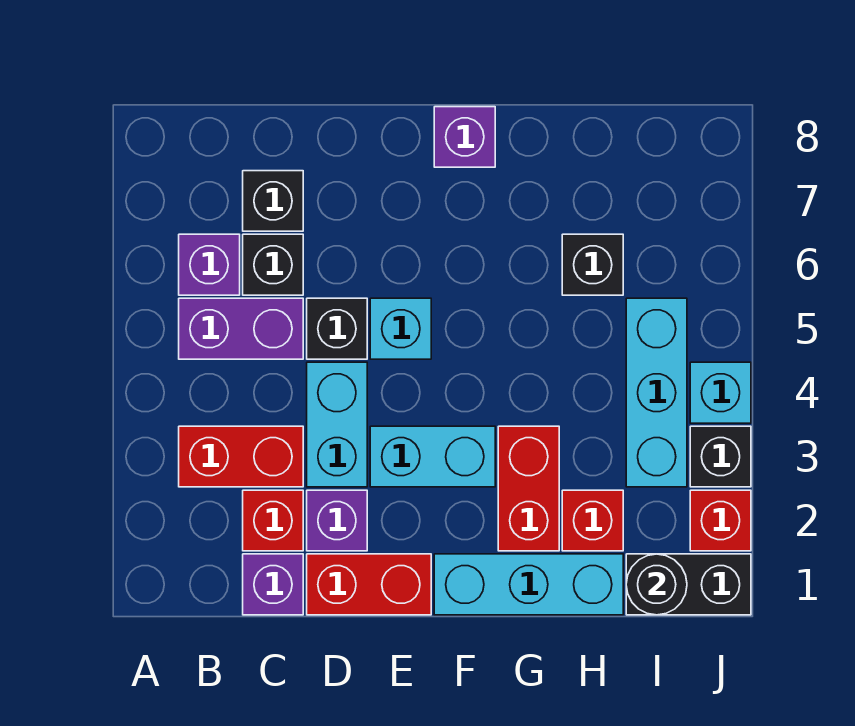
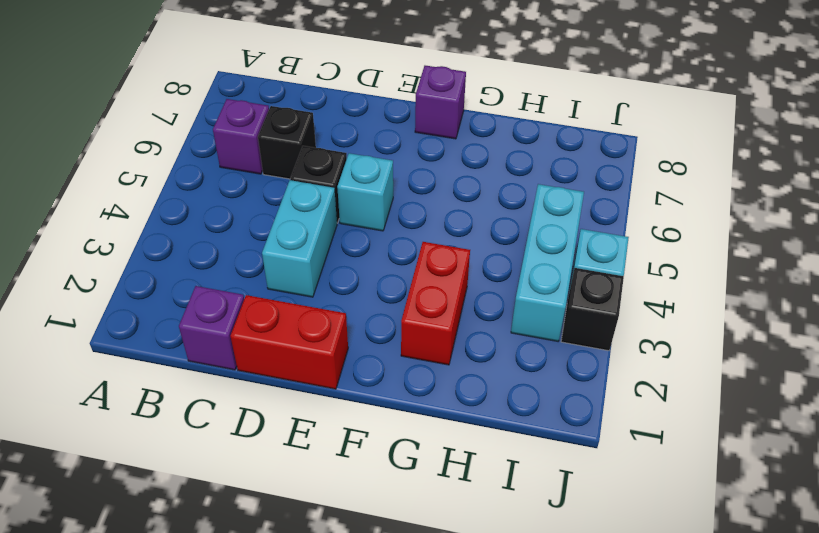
none -> red 1x2 brick [179,426,303,487]
none -> purple 1x2 brick [179,298,303,359]
none -> red 1x1 brick [243,490,303,551]

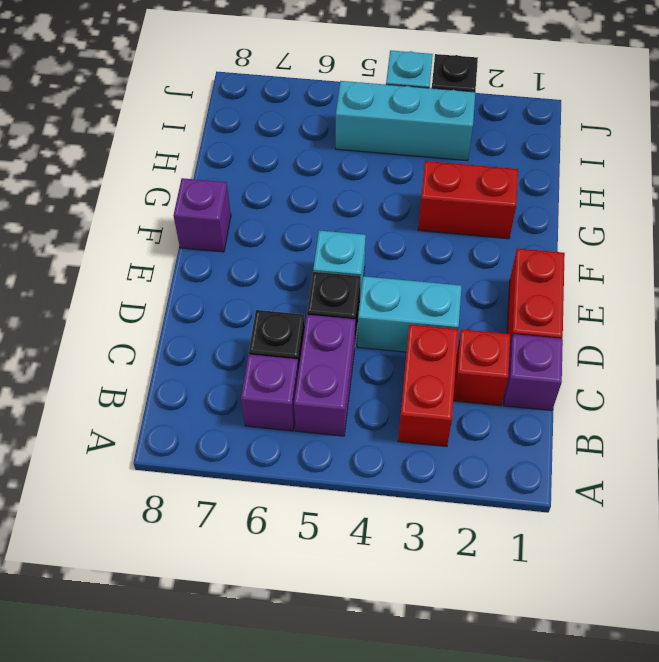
none -> black 1x1 brick [243,171,303,231]
none -> purple 1x1 brick [307,490,367,551]
none -> cyan 1x2 brick [370,426,495,487]

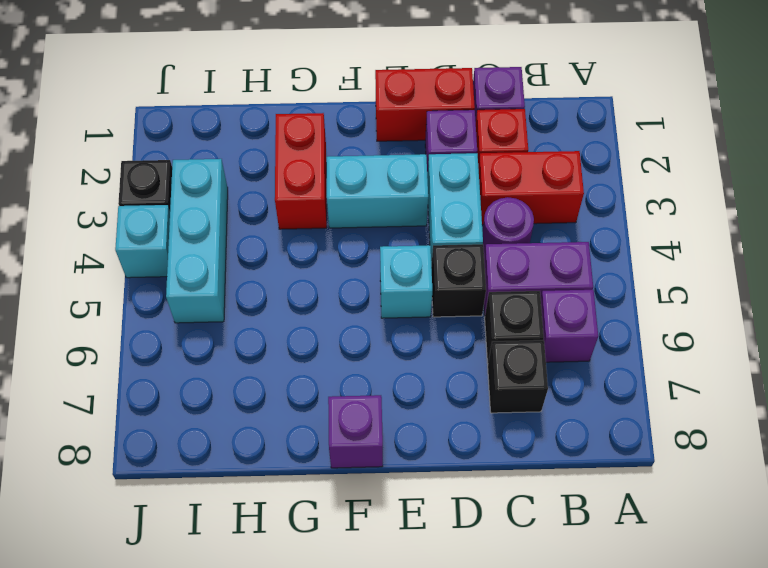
purple 1x1 round brick [482,197,534,253] -> none
none -> cyan 1x3 brick [434,554,623,615]
none -> red 1x1 brick [562,490,623,551]
none -> black 1x1 brick [562,234,623,295]

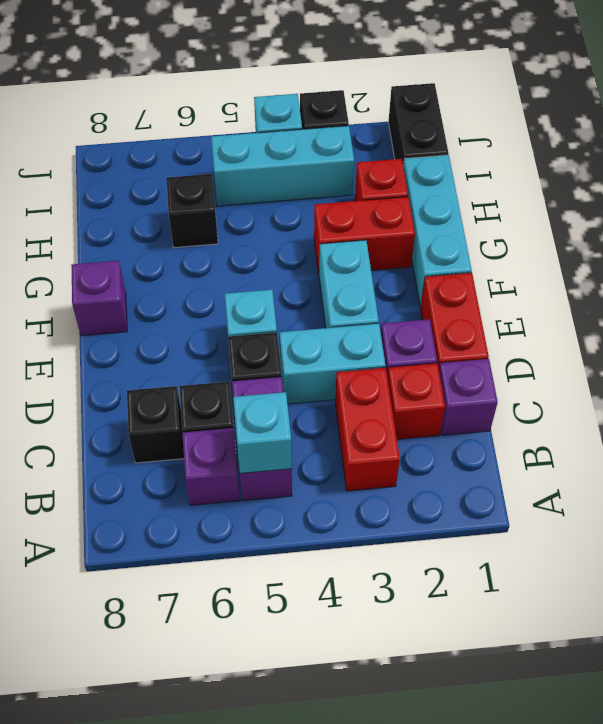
cyan 1x1 brick [233,392,292,473] -> none
none -> red 1x1 brick [690,490,751,551]
none -> black 1x1 round brick [626,554,687,615]

